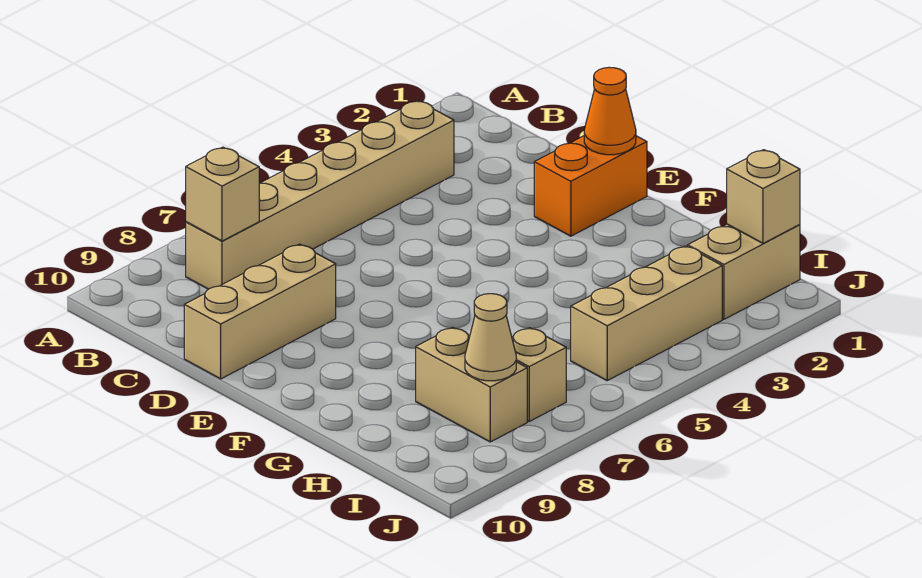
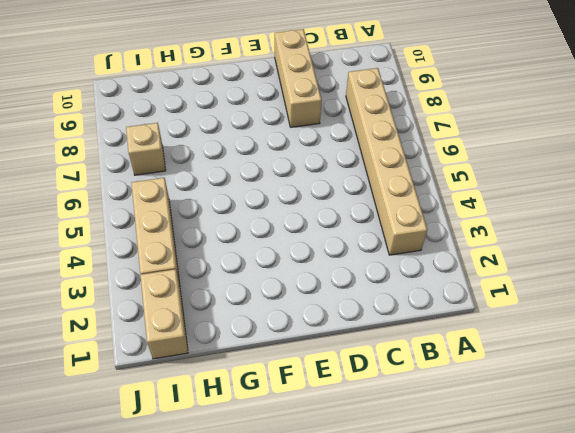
none -> orange 1x2 brick [534,136,647,236]
none -> tan 1x2 brick [416,327,527,442]

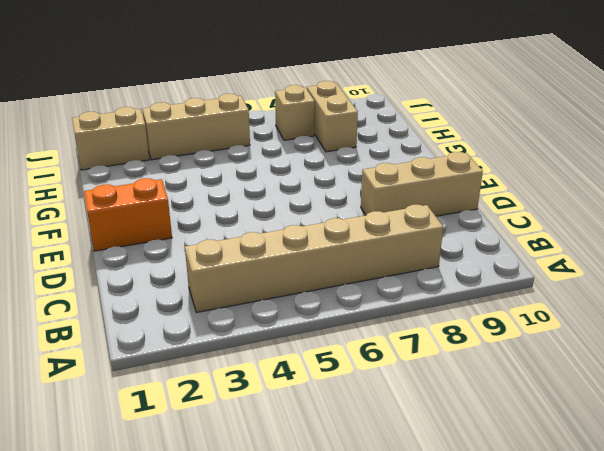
none -> tan 1x1 brick [186,147,259,241]
none -> orange 1x1 cone [584,67,636,155]

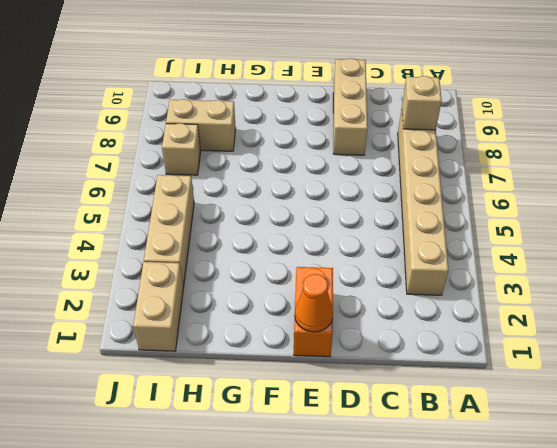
none -> tan 1x1 brick [727,150,800,243]
none -> tan 1x1 cone [465,294,516,381]

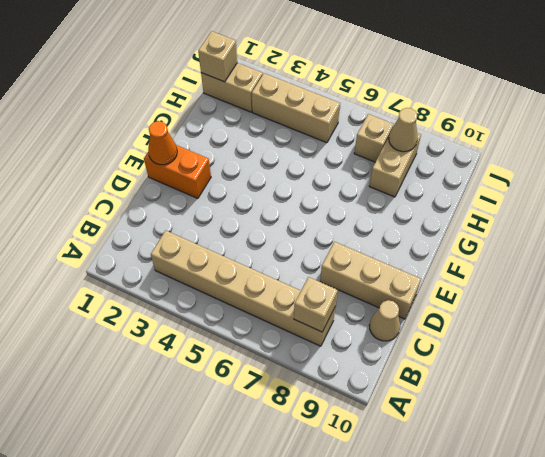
tan 1x1 cone [369,300,400,341] -> none

